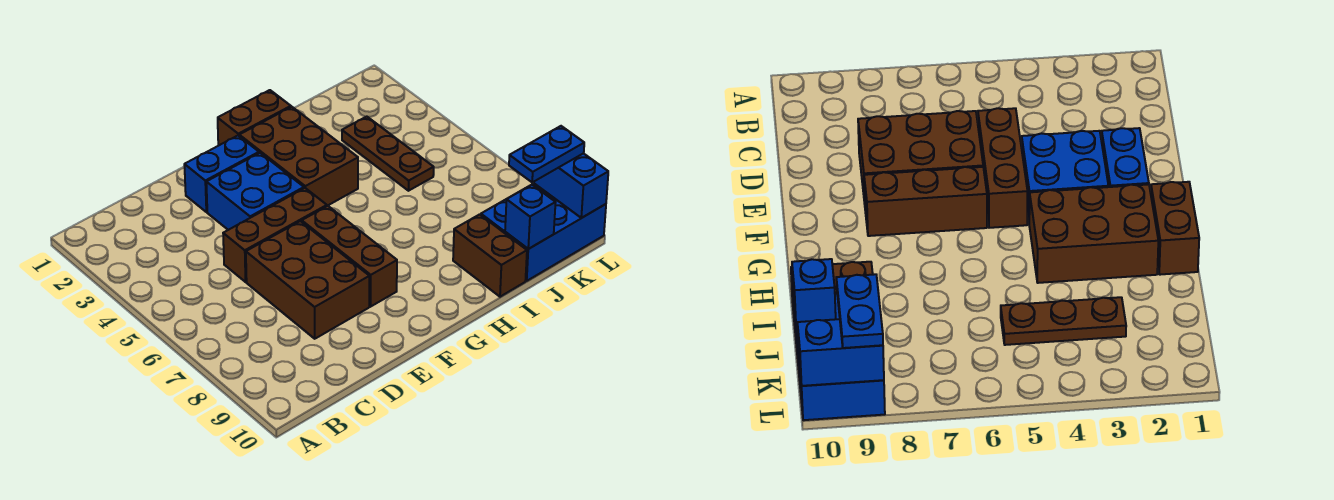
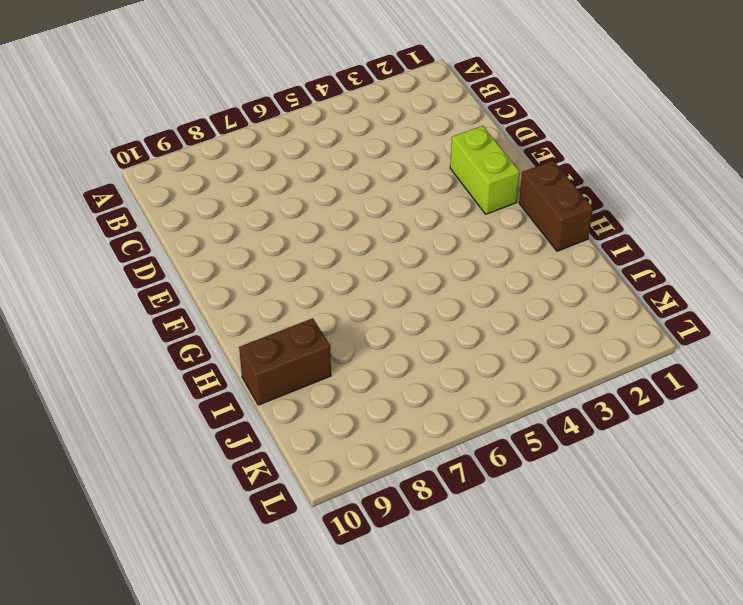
lime 1x2 brick [450,126,520,214] -> blue 1x2 brick [184,136,259,212]
none -> brown 1x3 brick [223,188,327,282]
none -> brown 2x3 brick [246,221,369,339]
none -> blue 2x2 brick [206,153,304,230]

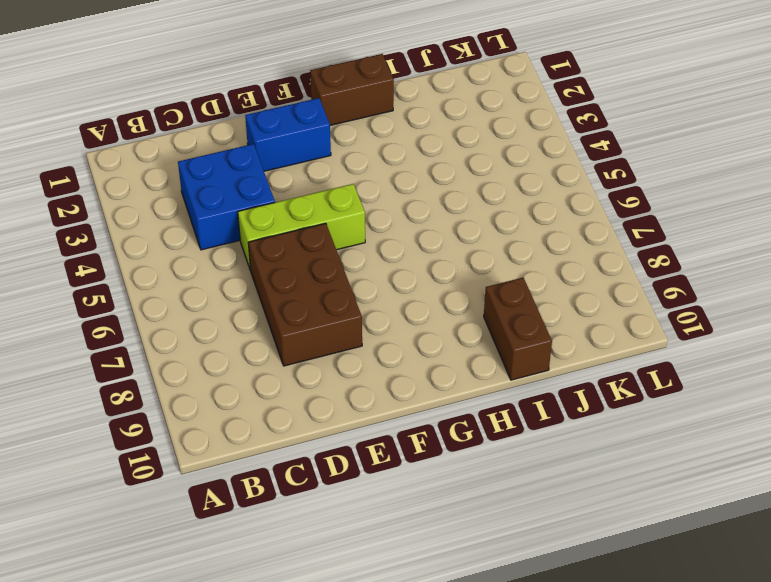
blue 2x2 brick [178,144,275,250] -> blue 2x2 brick moved to [206,153,304,230]
lime 1x3 brick [238,184,365,271] -> brown 1x3 brick [223,188,327,282]
none -> brown 1x3 brick [302,206,397,307]
none -> brown 2x3 brick [239,107,358,206]
none -> brown 1x3 plate [342,117,434,191]

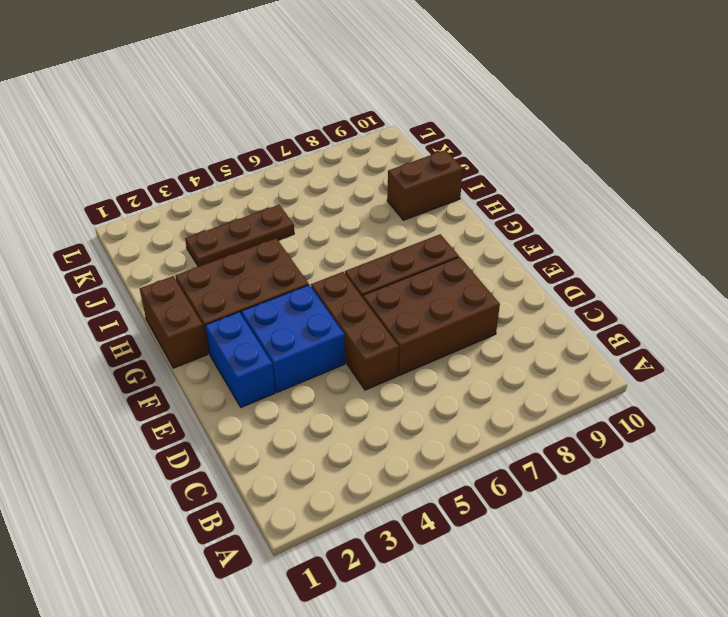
none -> blue 2x3 brick [481,184,606,281]
none -> blue 1x1 brick [505,185,556,249]
none -> blue 1x2 brick [534,153,608,218]

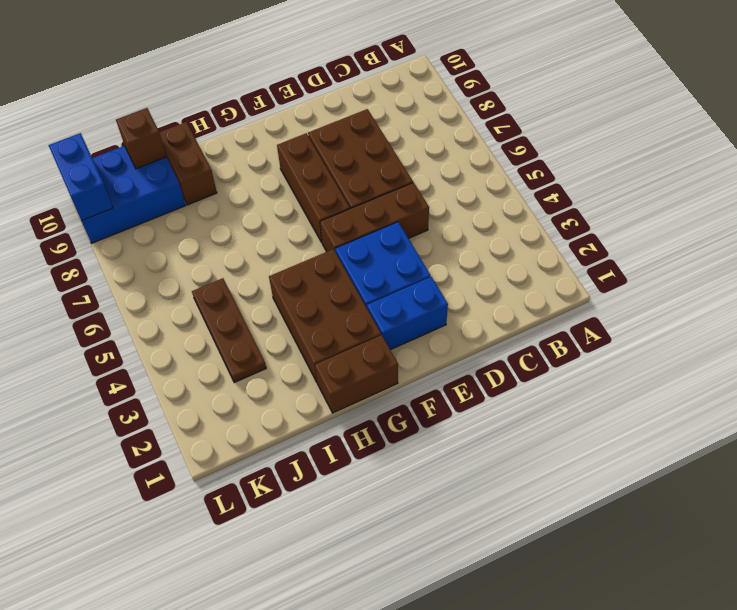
brown 1x1 brick [116,108,166,169] -> blue 1x1 brick [505,185,556,249]
none -> blue 1x2 plate [509,126,584,182]

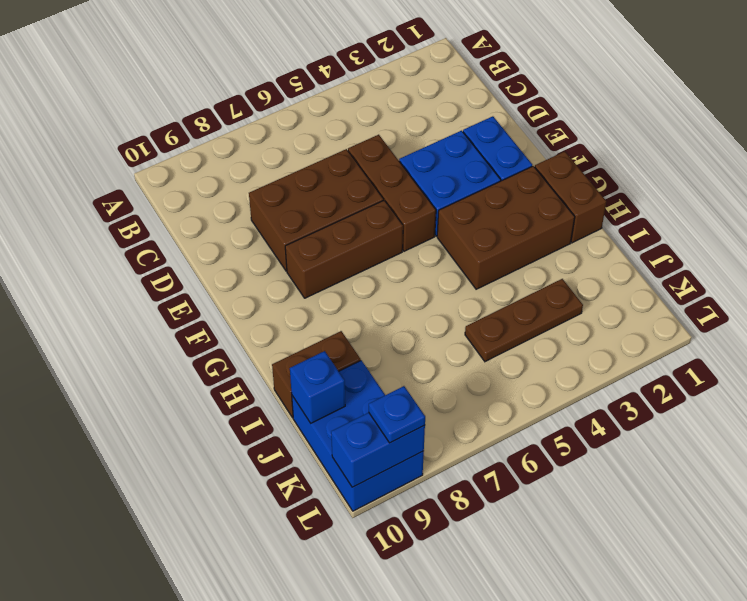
blue 1x1 plate [369,386,425,443] -> blue 1x2 plate [509,126,584,182]

